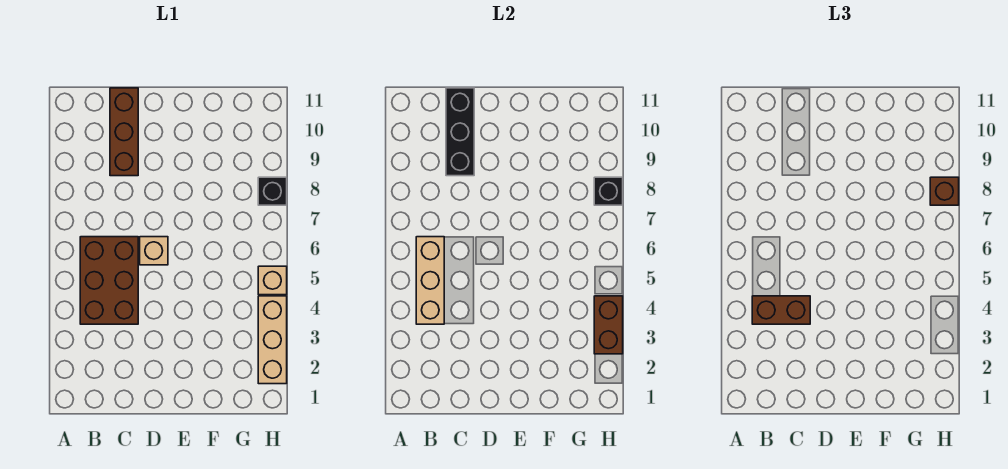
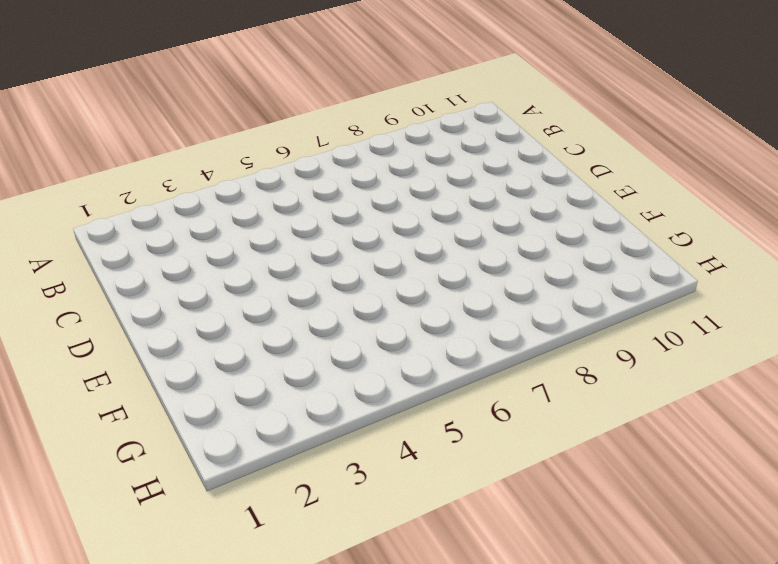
none -> brown 2x3 brick [80,237,138,324]
none -> brown 1x3 brick [110,88,138,176]
none -> tan 1x1 brick [140,237,168,265]

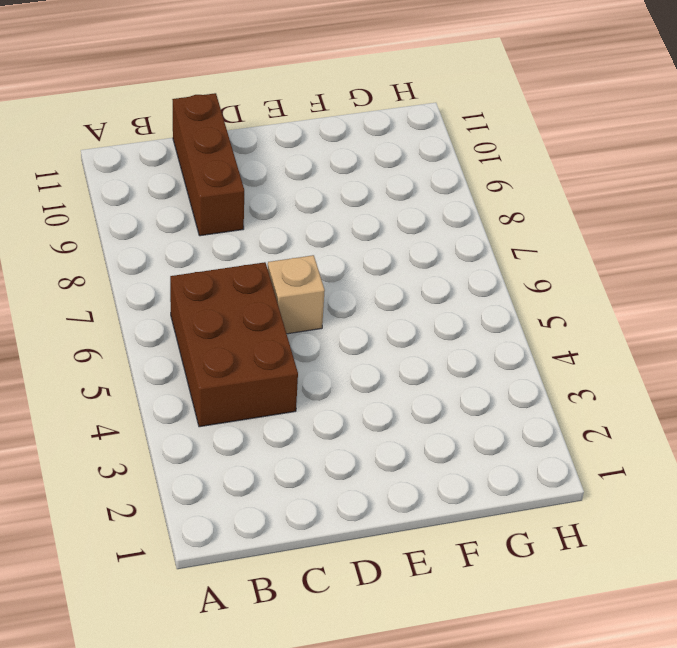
none -> tan 1x3 brick [258,296,287,384]
none -> tan 1x1 brick [258,266,287,295]
none -> black 1x1 brick [258,177,287,205]

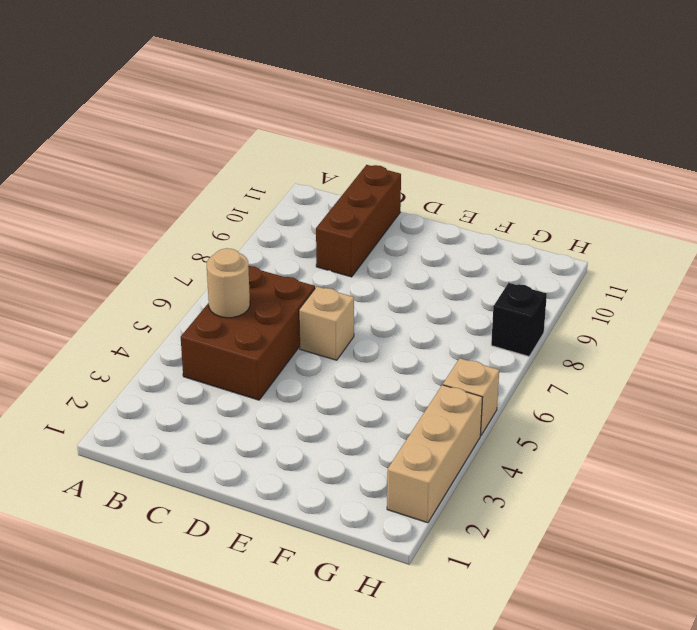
tan 1x1 round brick [207,248,250,318] -> tan 1x3 brick [416,237,444,324]
none -> black 1x3 brick [446,88,474,176]
none -> brown 1x2 brick [594,296,623,354]
none -> black 1x1 brick [594,177,623,205]

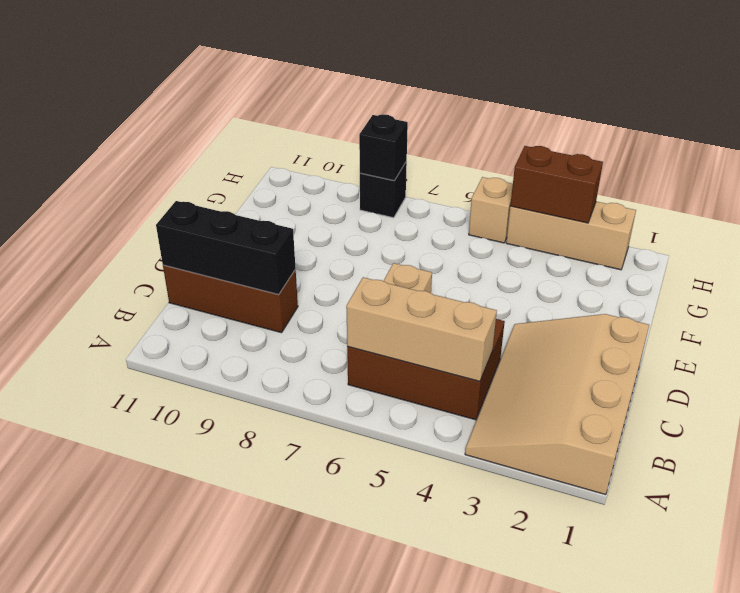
tan 3x4 slope [465,314,649,495] -> none
none -> brown 1x2 brick [752,296,810,324]
none -> brown 1x1 brick [930,177,959,205]

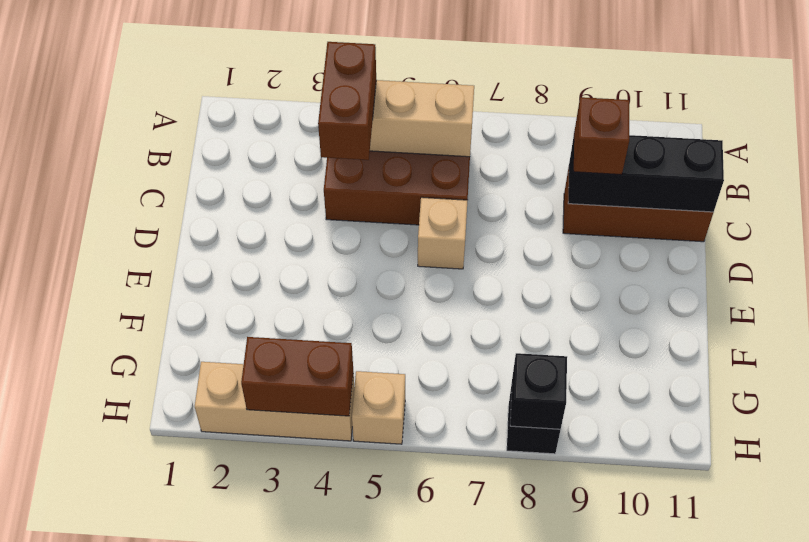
brown 1x1 brick [574,97,629,175] -> brown 1x1 brick moved to [930,177,959,205]

